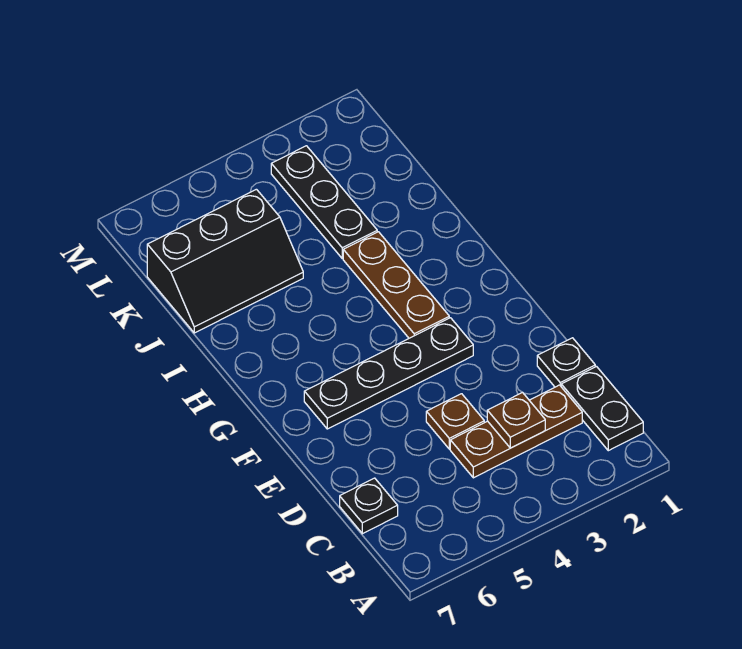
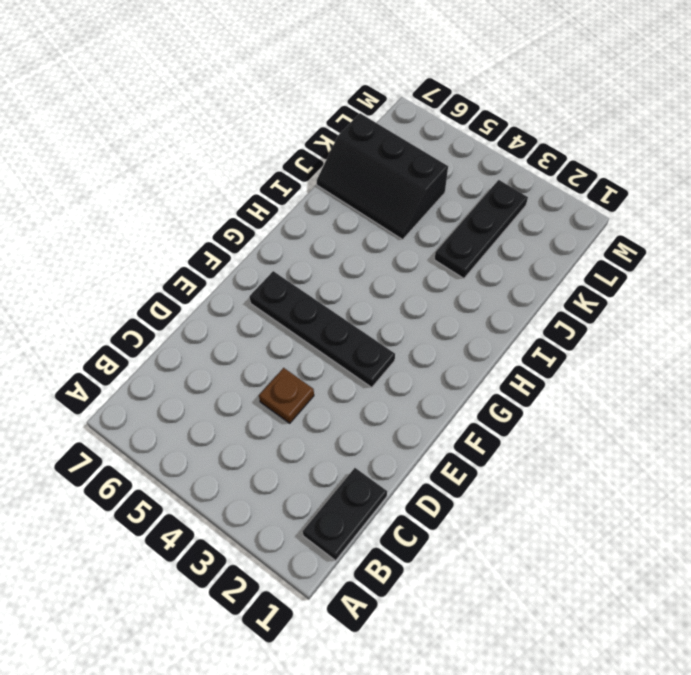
none -> brown 1x3 plate [450,385,582,478]
none -> black 1x1 plate [340,478,398,534]

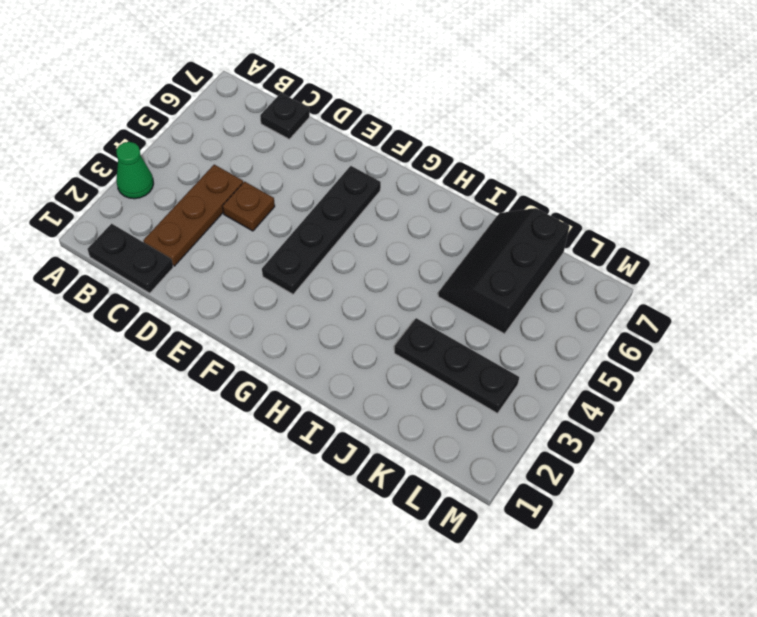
green 1x1 cone [116,142,154,199] -> none
none -> black 1x1 plate [537,338,595,387]
none -> brown 1x3 plate [343,232,449,338]

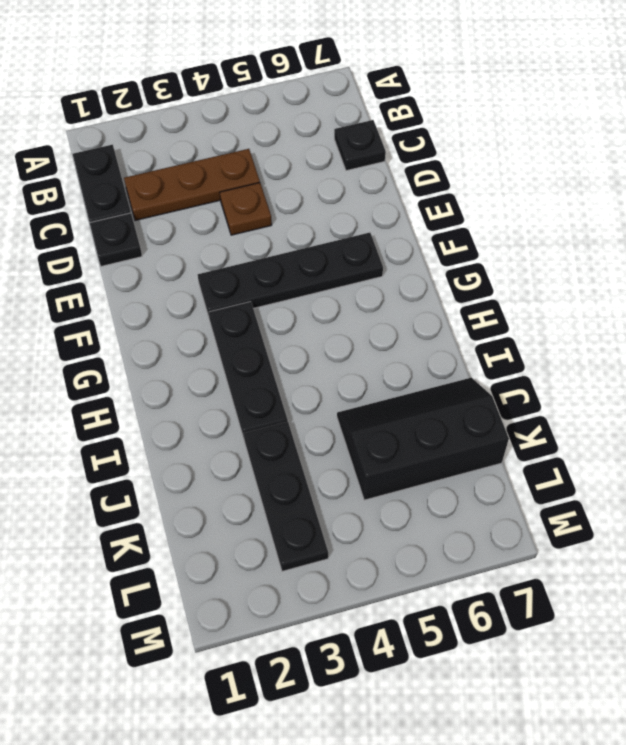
black 1x3 plate [208,302,288,438] -> brown 1x3 plate [343,232,449,338]
none -> brown 1x1 plate [487,392,545,448]

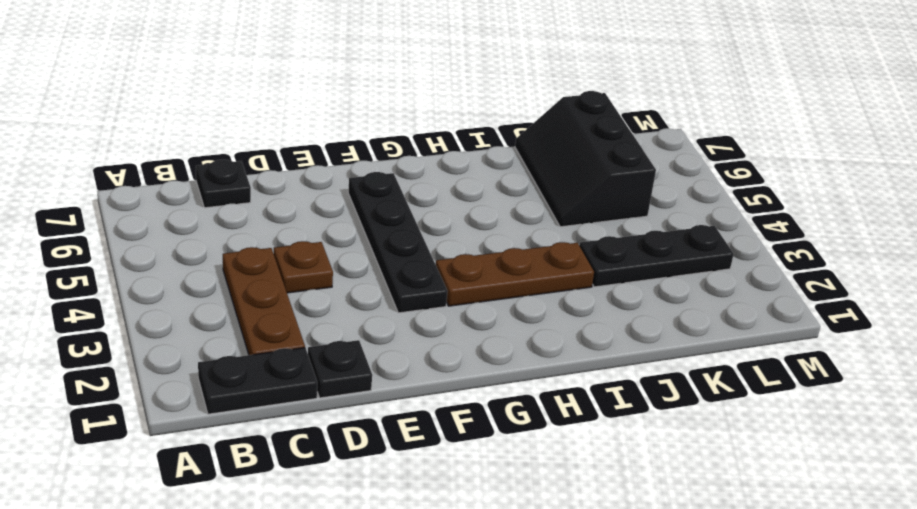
none -> brown 1x1 plate [487,392,545,448]

